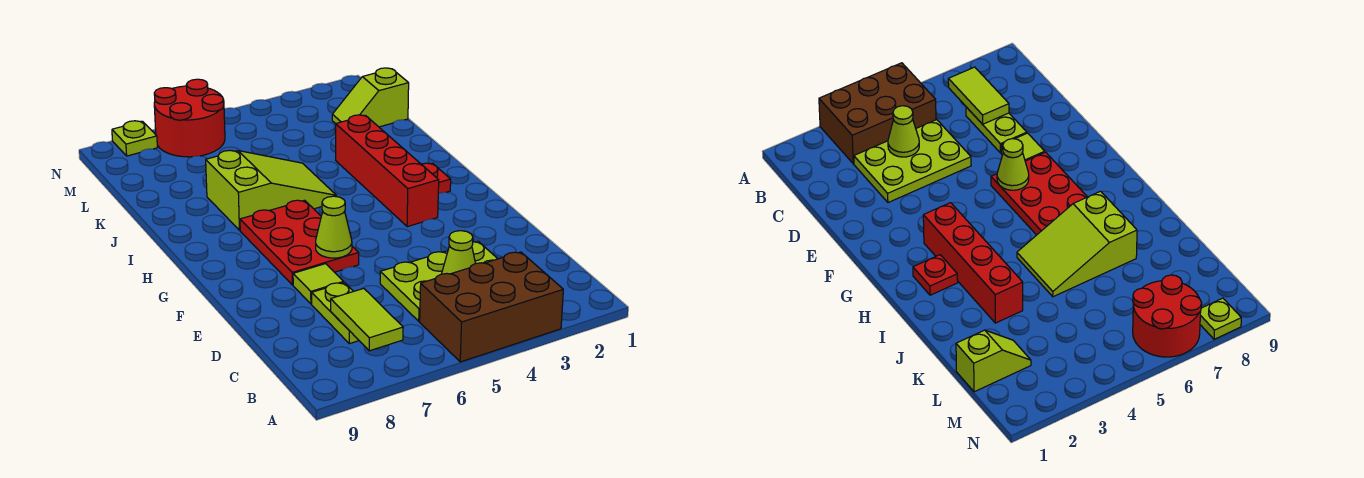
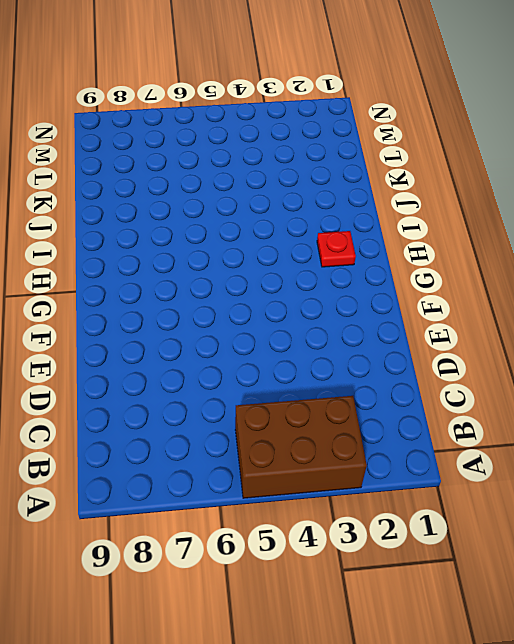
none -> lime 2x3 plate [380,241,498,321]
none -> lime 1x2 plate [312,282,359,344]
none -> lime 1x1 tile [293,264,344,304]

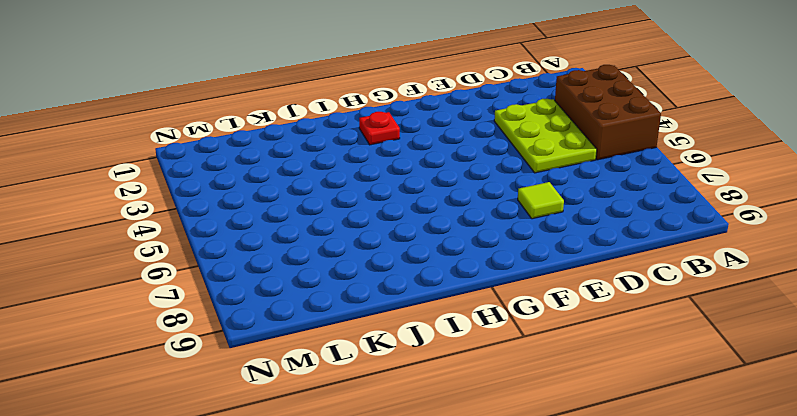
none -> lime 1x2 plate [312,282,359,344]
none -> red 2x3 plate [240,200,359,285]
none -> red 1x4 brick [336,115,439,227]

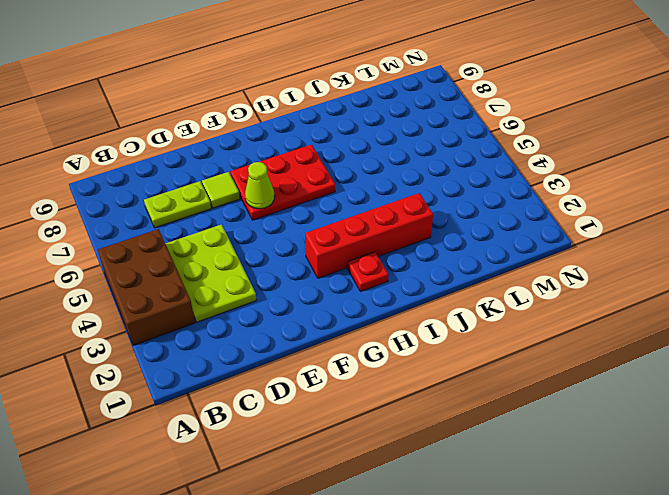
none -> lime 2x3 slope [206,150,337,230]
none -> lime 1x2 slope [332,68,409,127]
none -> red 2x2 round brick [154,79,225,157]

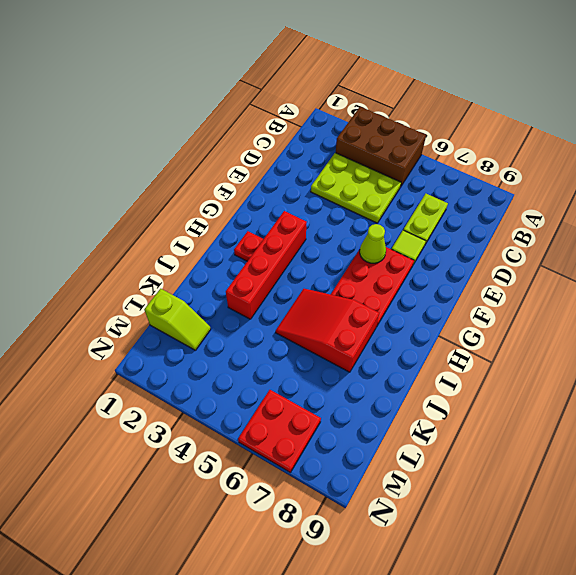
red 2x3 slope [276,289,379,372] -> lime 2x3 slope [206,150,337,230]
red 2x2 plate [238,390,321,473] -> red 2x2 round brick [154,79,225,157]
none -> lime 1x1 plate [112,121,157,156]
none -> lime 1x2 tile [331,288,403,351]
none -> lime 1x1 cone [442,231,476,274]

